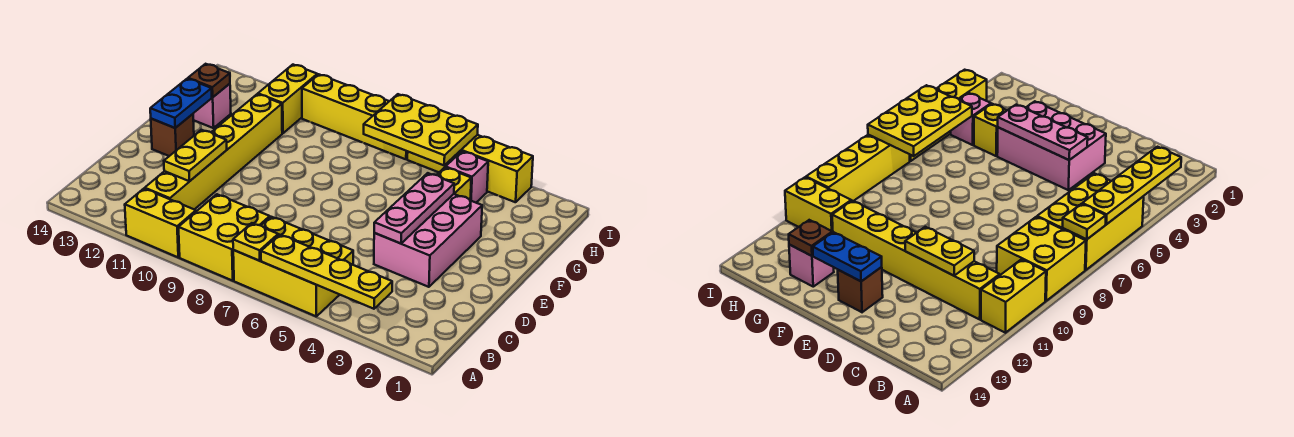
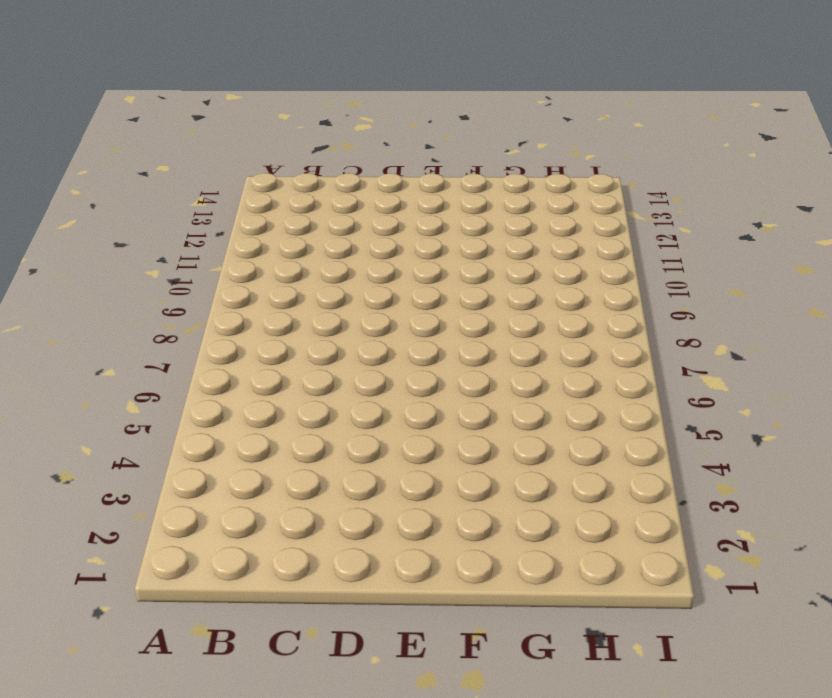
none -> yellow 2x3 brick [233,217,353,316]
none -> yellow 2x2 brick [179,194,270,281]
none -> yellow 1x2 brick [125,189,196,257]

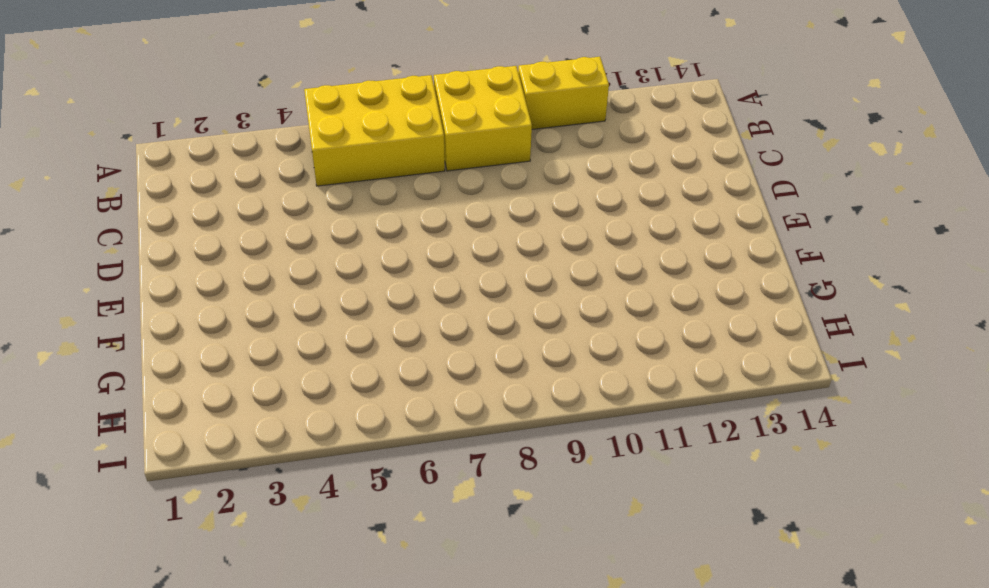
none -> yellow 1x6 brick [145,94,282,209]
none -> pink 2x3 brick [374,194,482,287]
none -> brown 1x1 brick [151,114,194,156]

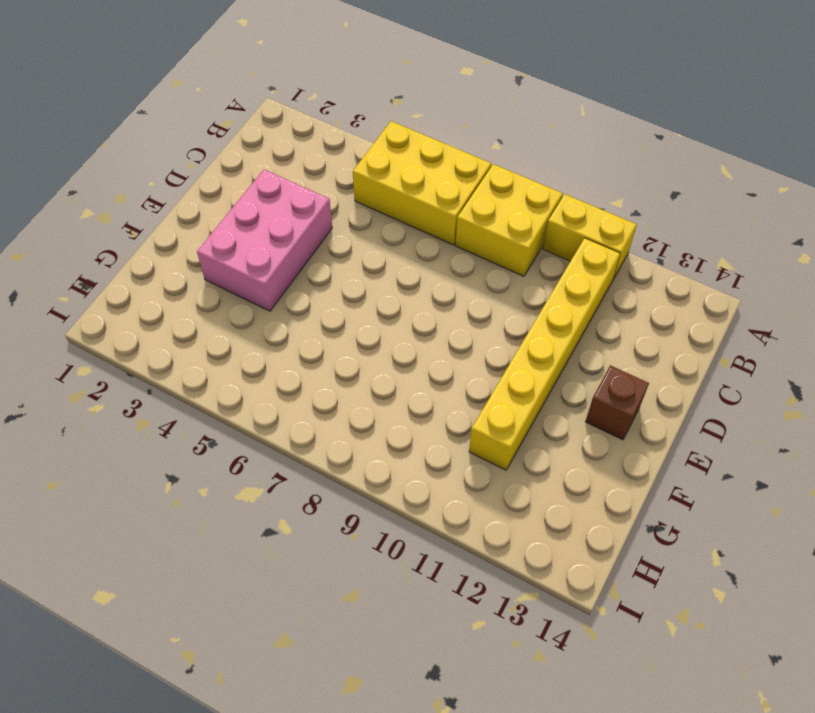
none -> yellow 1x1 brick [437,167,471,200]
none -> pink 1x1 brick [193,84,231,128]
none -> pink 1x1 brick [446,151,488,203]

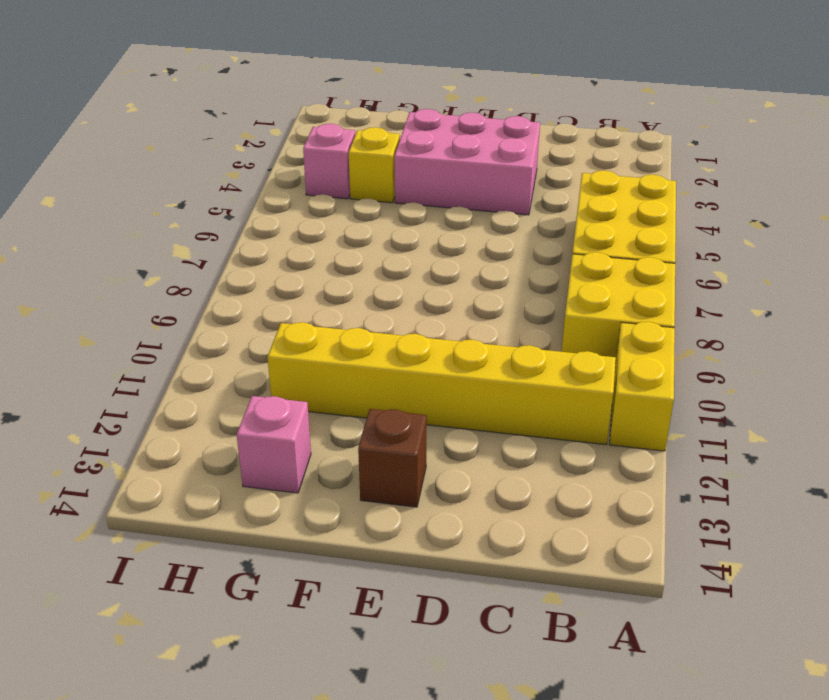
none -> yellow 1x2 brick [258,65,317,133]
none -> yellow 1x4 brick [407,135,533,202]
none -> yellow 1x4 brick [302,74,408,159]

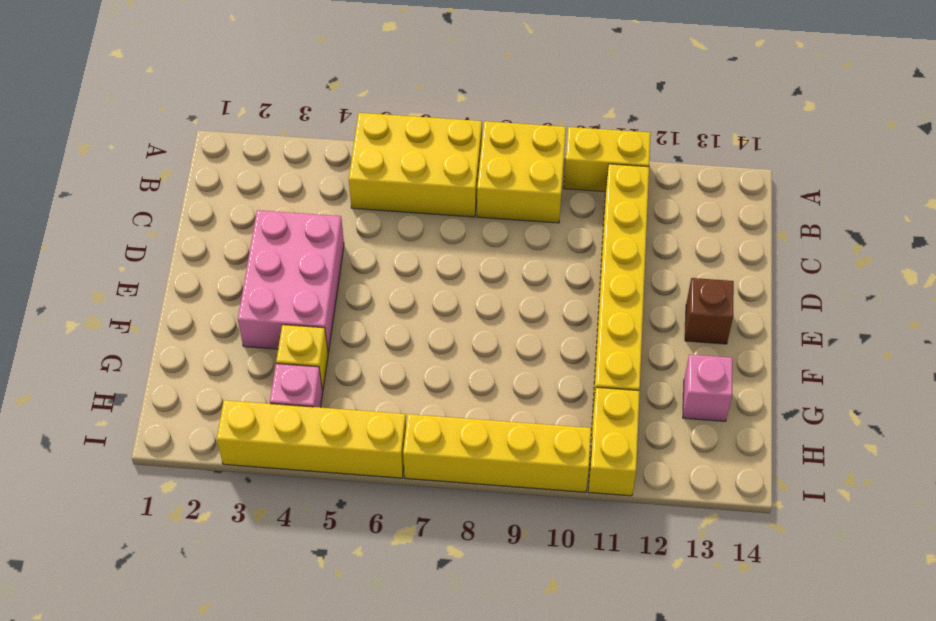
none -> yellow 1x4 plate [261,235,392,309]
none -> yellow 1x1 plate [233,223,278,261]
none -> yellow 1x2 plate [164,130,227,181]

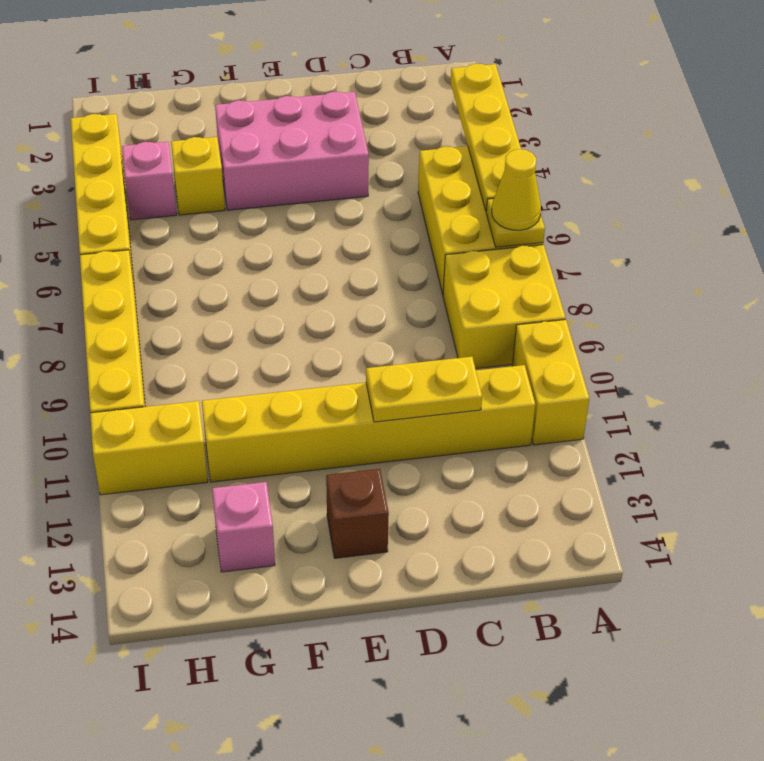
yellow 1x1 cone [492,149,541,230] -> none
none -> pink 1x3 plate [374,173,454,243]
none -> blue 1x2 plate [150,79,212,128]
none -> brown 1x1 plate [188,64,230,97]

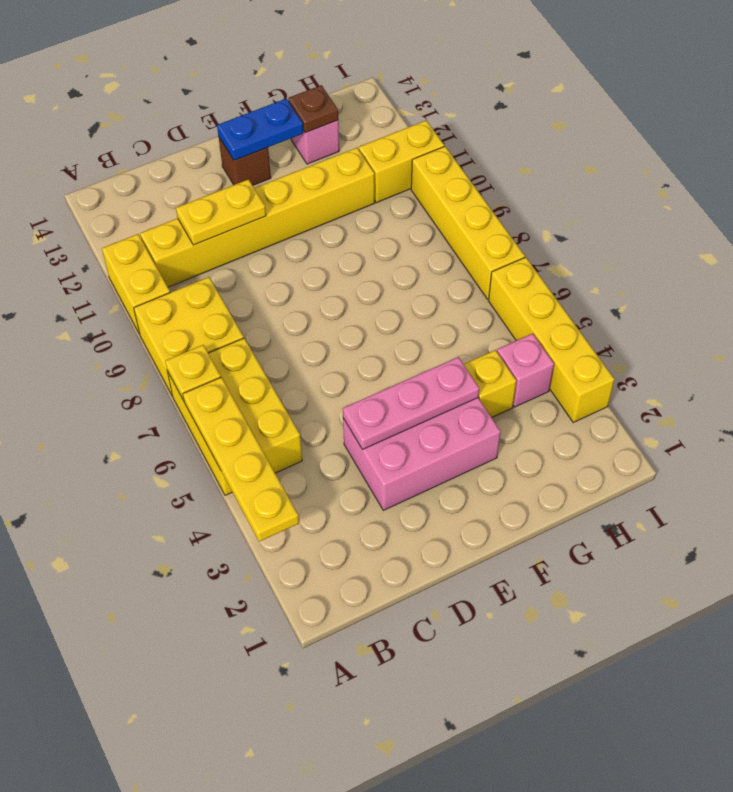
none -> yellow 2x3 plate [364,94,478,165]

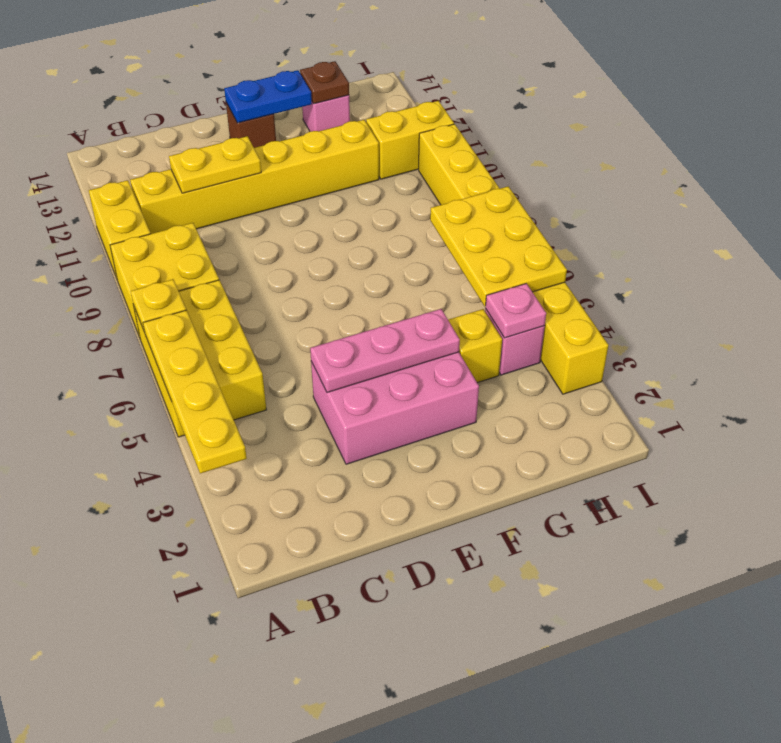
pink 1x1 plate [485,283,546,338] -> none

